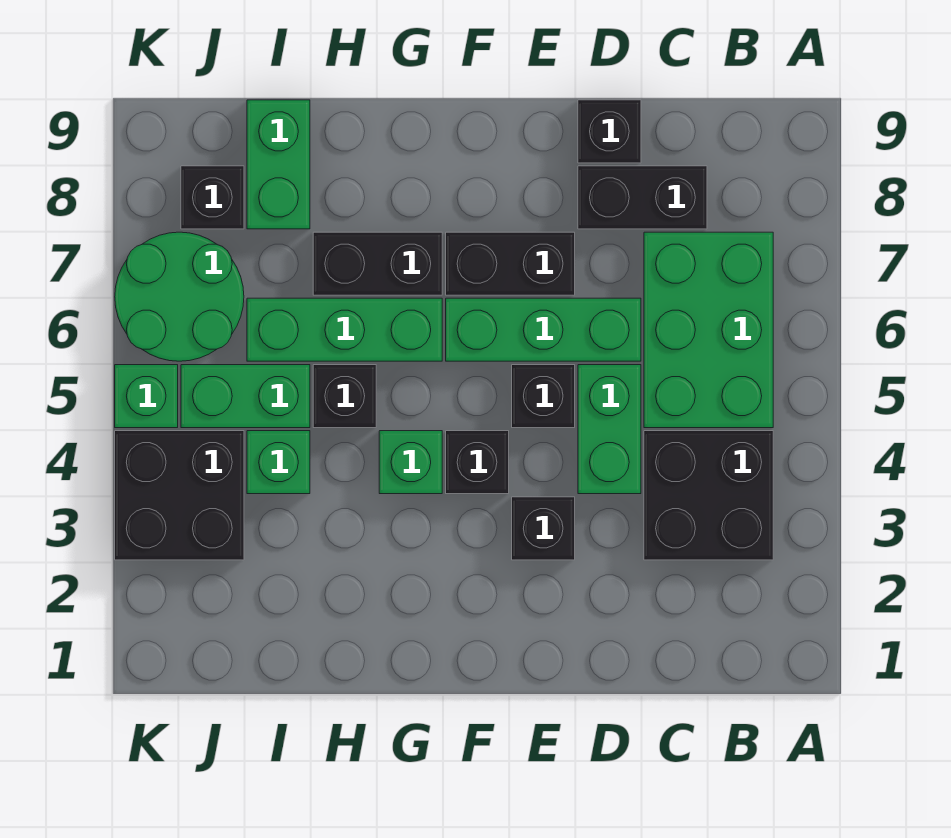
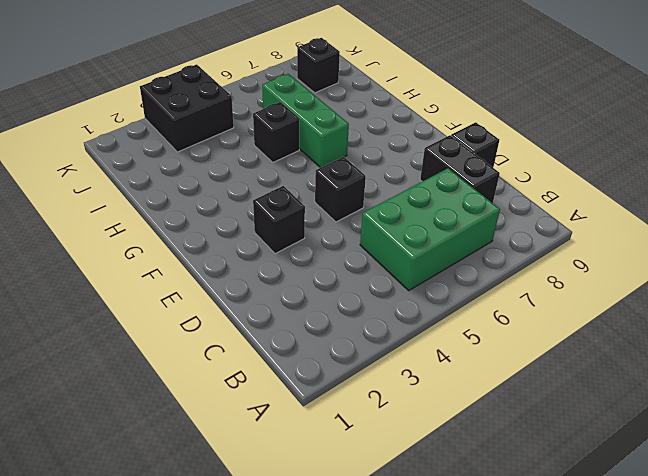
none -> black 2x2 brick [644,431,773,560]
none -> green 1x2 brick [578,365,641,494]
none -> green 1x3 brick [446,298,641,361]

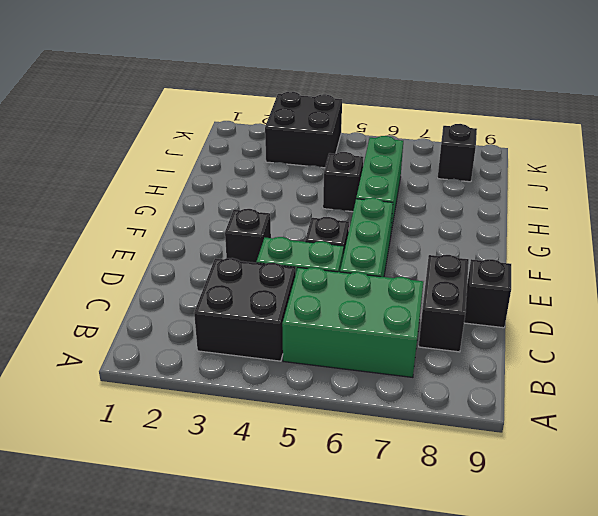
none -> black 1x2 brick [446,232,575,295]
none -> black 1x1 brick [446,431,509,494]
none -> green 1x1 brick [379,431,442,494]

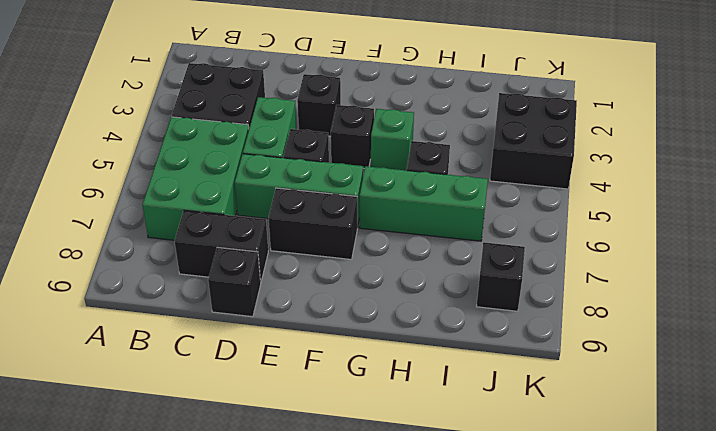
none -> black 1x2 brick [313,232,442,295]
none -> green 1x1 brick [247,431,310,494]
none -> green 1x2 brick [181,365,310,428]

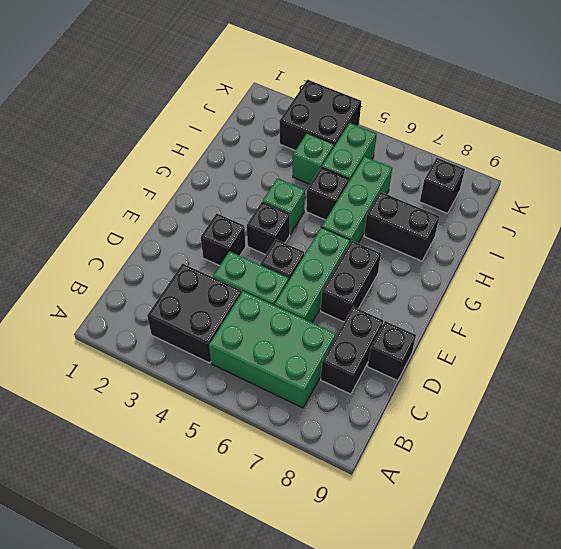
black 1x2 brick [364,192,439,261] -> black 1x2 brick turned to [313,232,442,295]
none -> green 1x2 brick [247,100,310,229]
none -> green 2x2 round brick [115,232,244,361]
none -> green 1x1 brick [115,365,178,428]

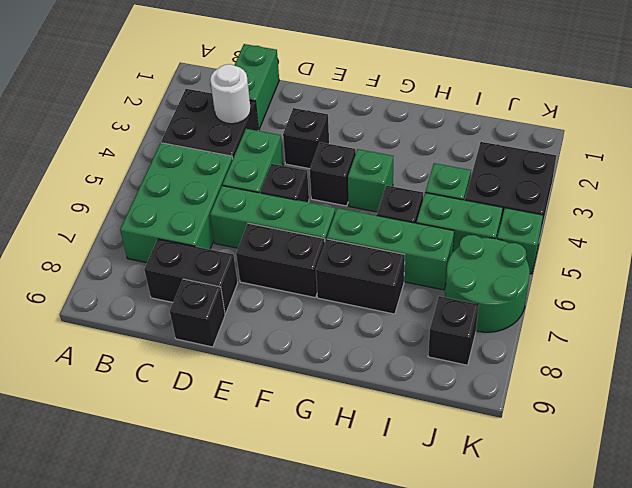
green 1x2 brick [234,44,279,130] -> green 1x2 brick moved to [247,100,310,229]
white 1x1 round brick [210,64,251,124] -> none

